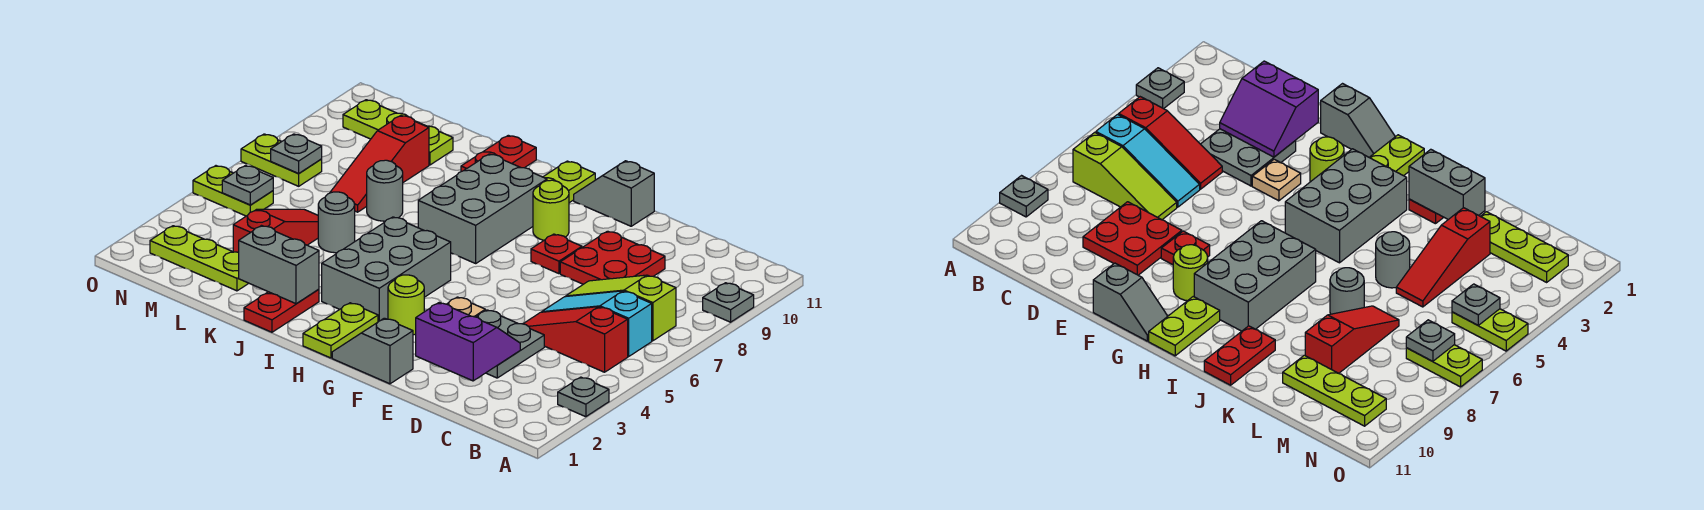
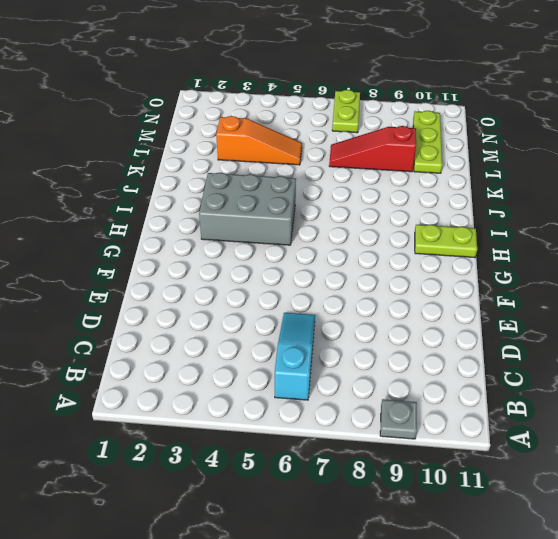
orange 1x3 slope [216,116,302,165] -> red 1x3 slope [233,209,318,253]
none -> grey 1x1 plate [558,377,609,417]
none -> red 1x3 slope [523,307,628,372]
none -> lime 1x3 slope [566,275,676,341]
none -> grey 2x2 plate [477,310,544,378]

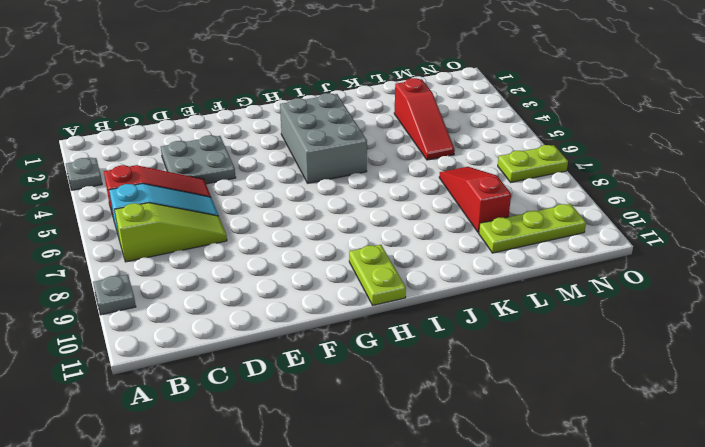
none -> red 2x2 plate [560,231,665,284]
none -> grey 1x2 slope [332,318,413,384]
none -> tan 1x1 plate [447,297,485,317]
none -> red 1x1 plate [531,234,582,274]

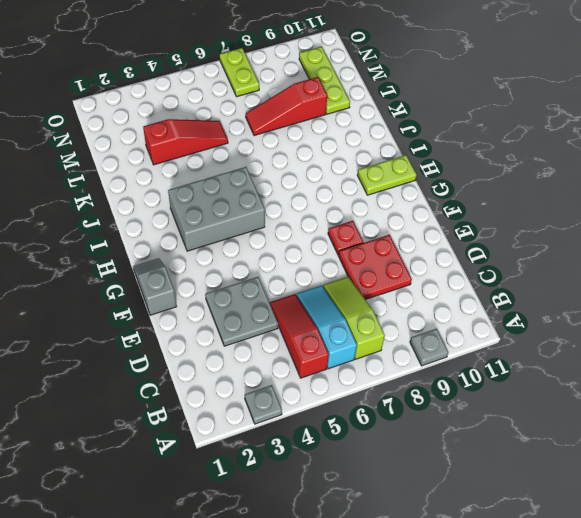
none -> tan 1x1 plate [447,297,485,317]
none -> grey 1x2 slope [574,161,654,226]
none -> lime 1x1 round brick [388,275,424,335]
none -> lime 1x1 round brick [533,180,569,240]

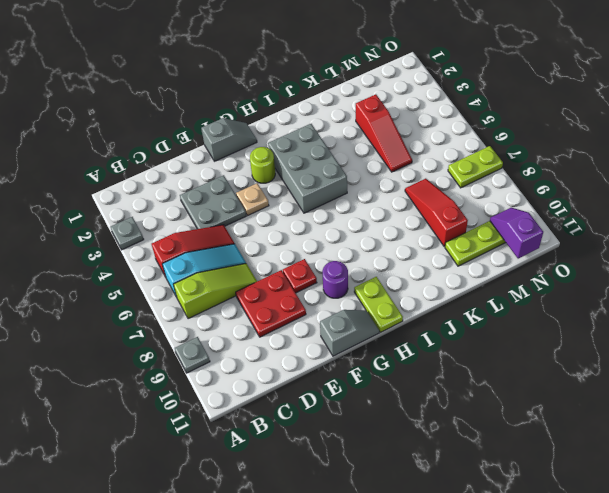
purple 1x1 round brick [322,261,348,298] -> lime 1x1 round brick [533,180,569,240]
purple 1x2 slope [490,208,543,259] -> none
none -> lime 1x2 plate [303,303,378,358]
none -> grey 2x3 brick [418,154,547,263]
none -> red 1x2 plate [244,289,319,332]
none -> red 1x2 plate [461,135,536,172]

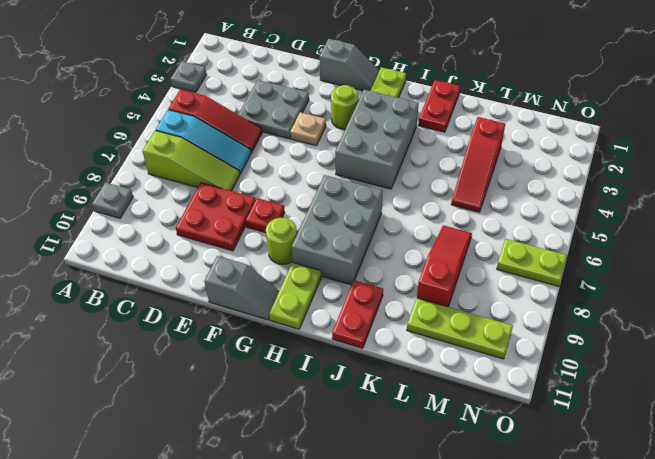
none -> grey 1x1 round brick [318,192,355,253]
none -> grey 1x1 round brick [367,160,403,221]
none -> lime 1x3 plate [150,226,249,291]
none -> lime 1x2 plate [193,166,273,216]

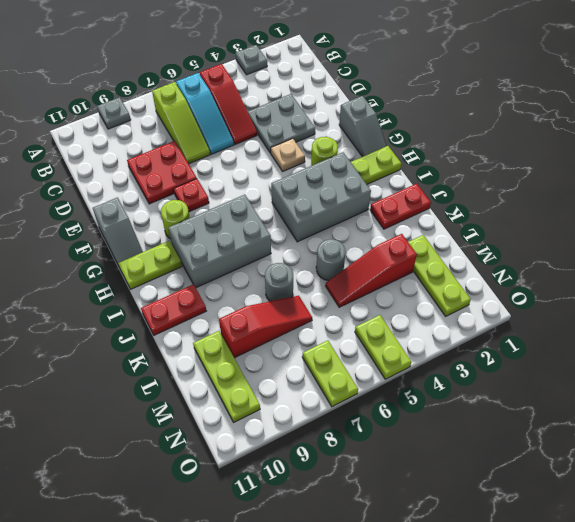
none -> purple 2x2 slope [416,302,520,381]
none -> grey 1x2 brick [239,226,319,304]
none -> grey 1x1 plate [222,166,273,205]
none -> grey 1x1 plate [271,134,322,174]

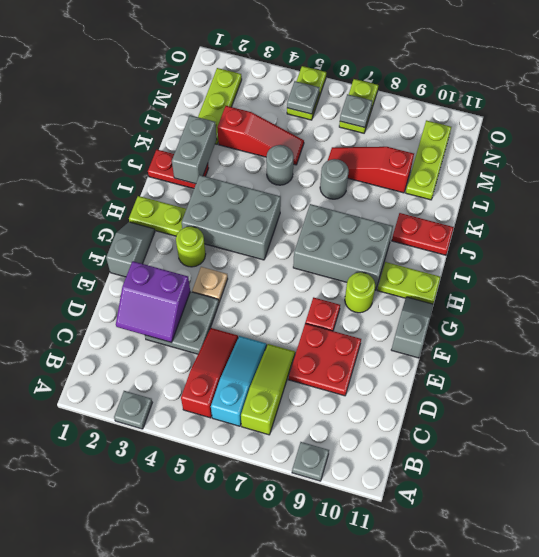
purple 2x2 slope [116,261,190,343] -> purple 2x2 slope turned to [416,302,520,381]

